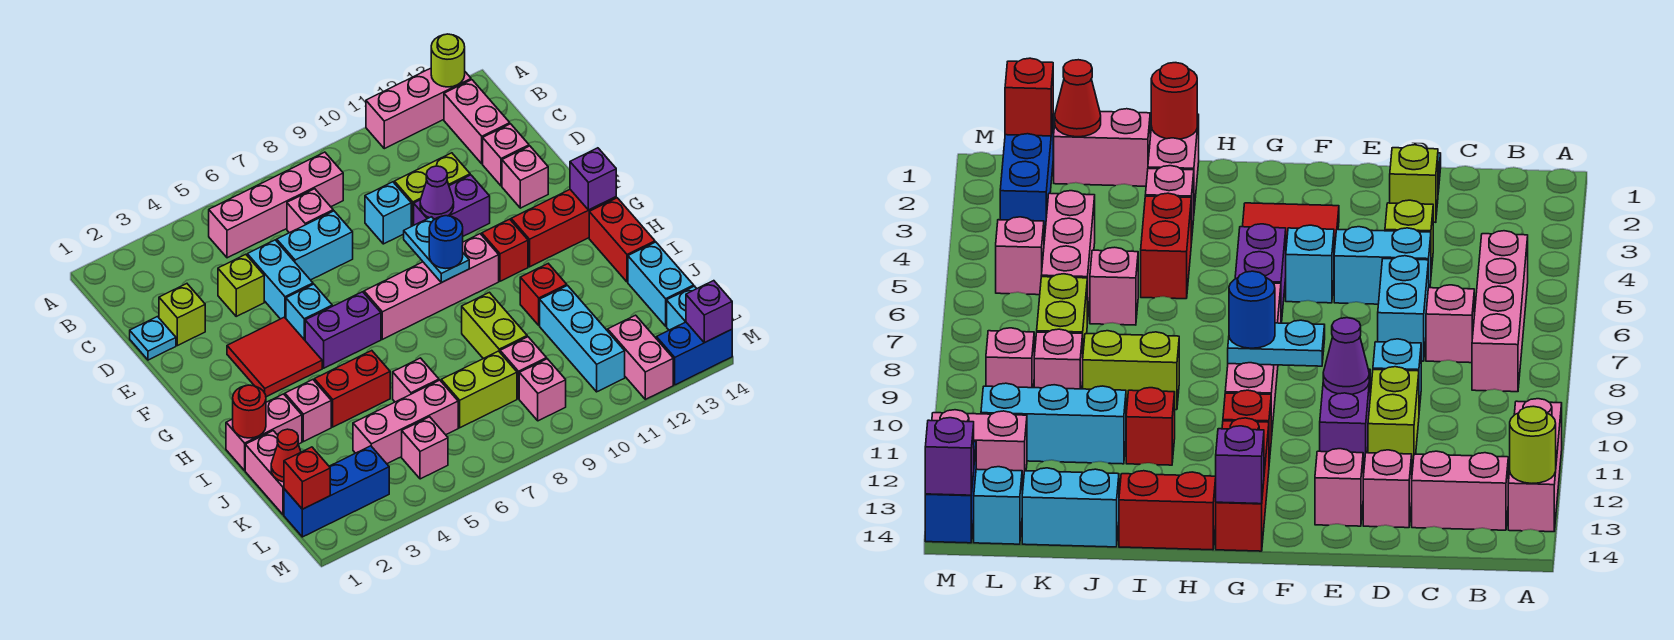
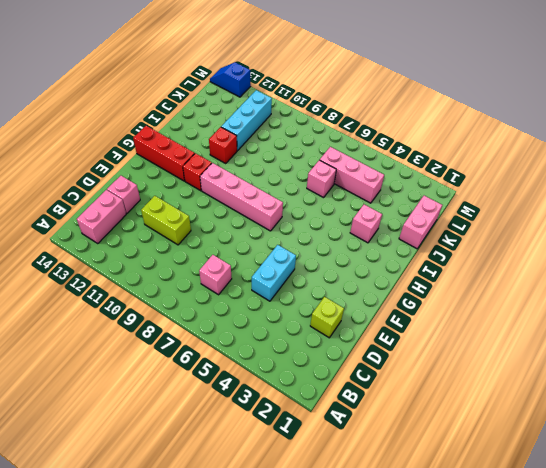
blue 1x2 slope [210,62,251,97] -> blue 1x2 brick [656,322,732,385]
none -> pink 1x3 brick [366,68,471,149]
none -> pink 1x4 brick [209,152,343,258]
none -> cyan 1x1 plate [130,317,176,360]
none -> lime 1x1 brick [218,254,264,316]

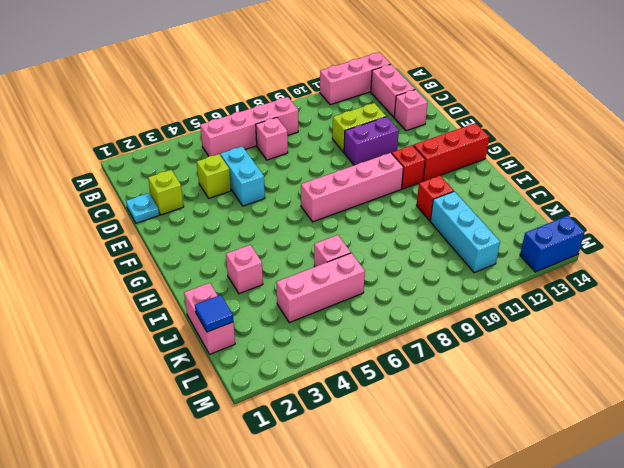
blue 1x1 tile [195,295,233,332] -> red 1x1 cone [271,429,301,482]
none -> cyan 1x2 brick [277,211,353,280]
none -> cyan 1x1 brick [365,182,411,244]
none -> pink 1x1 brick [502,146,548,208]
none -> red 2x2 tile [227,317,322,397]

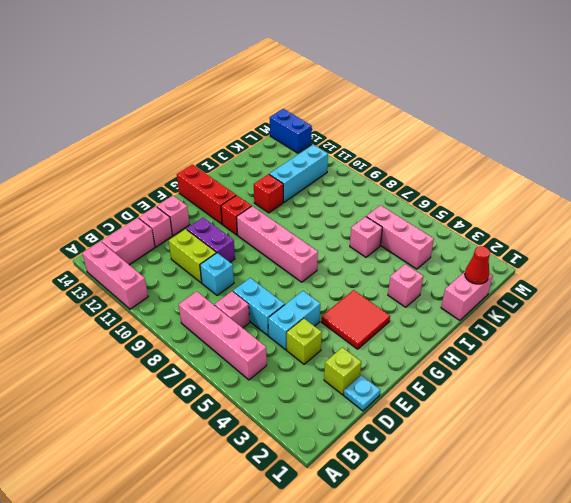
none -> cyan 1x1 brick [286,284,332,340]
none -> purple 1x2 brick [305,292,381,368]
none -> red 1x2 brick [589,198,655,282]
none -> pink 1x2 brick [226,394,302,470]

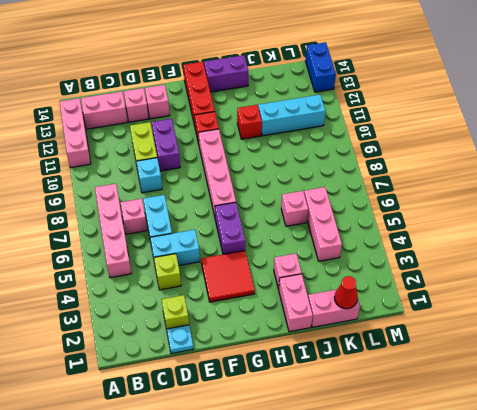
purple 1x2 brick [204,55,248,92] -> red 1x2 brick [589,198,655,282]
none -> cyan 1x1 brick [286,284,332,340]
none -> red 1x2 brick [314,351,390,427]
none -> lime 1x2 brick [462,292,527,359]
none -> cyan 1x2 brick [628,242,694,326]

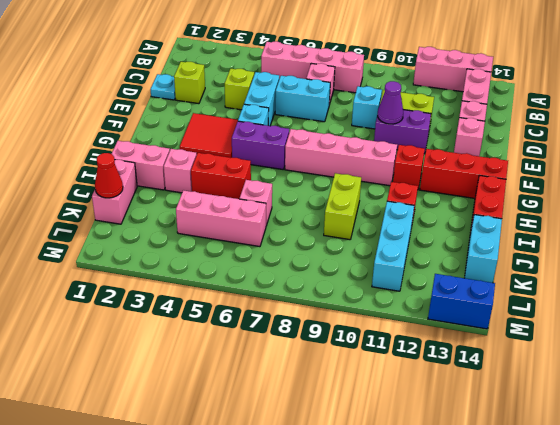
none -> lime 1x2 brick [441,351,517,428]
none -> pink 1x1 brick [500,337,547,399]
none -> blue 1x3 brick [284,446,389,537]
none -> pink 1x1 brick [402,417,448,479]

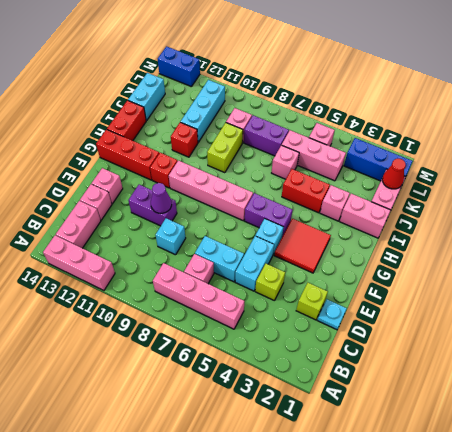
purple 1x2 brick [244,115,289,156] -> lime 1x2 brick [441,351,517,428]
none -> lime 1x2 brick [394,153,470,226]
none -> pink 1x1 brick [519,359,566,421]
none -> pink 1x2 brick [608,315,673,399]
none -> cyan 1x1 brick [667,286,697,330]

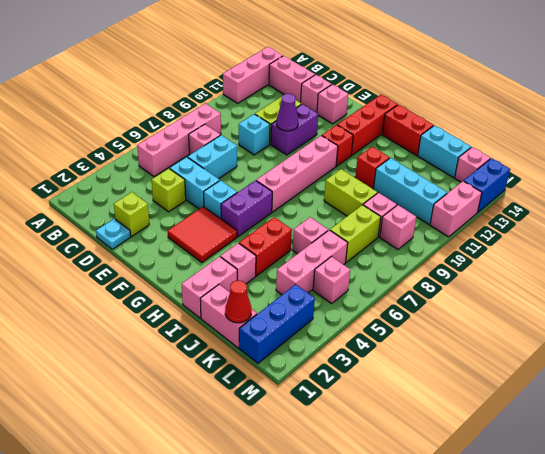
pink 1x1 brick [455,147,490,182] -> cyan 1x1 brick [667,286,697,330]
pink 1x2 brick [430,181,482,237] -> pink 1x2 brick turned to [608,315,673,399]
none -> lime 1x1 round brick [431,34,465,87]
none -> cyan 1x2 plate [404,217,469,283]
none -> purple 1x1 brick [570,148,616,210]
none -> red 1x1 round brick [233,385,266,438]

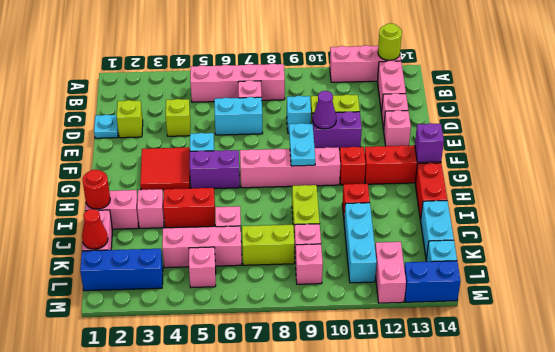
none -> cyan 1x2 brick [247,240,313,319]
none -> red 1x1 brick [284,447,330,509]
none -> purple 1x1 brick [686,281,732,343]
none -> blue 1x1 round brick [429,216,463,269]

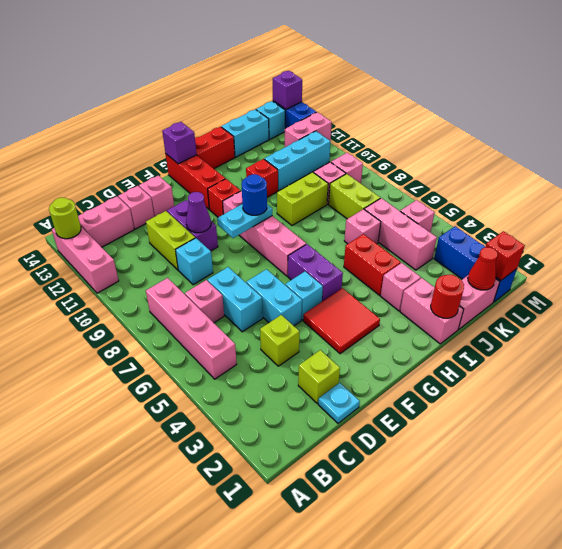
cyan 1x2 brick [246,269,302,326] -> cyan 1x2 brick turned to [247,240,313,319]

